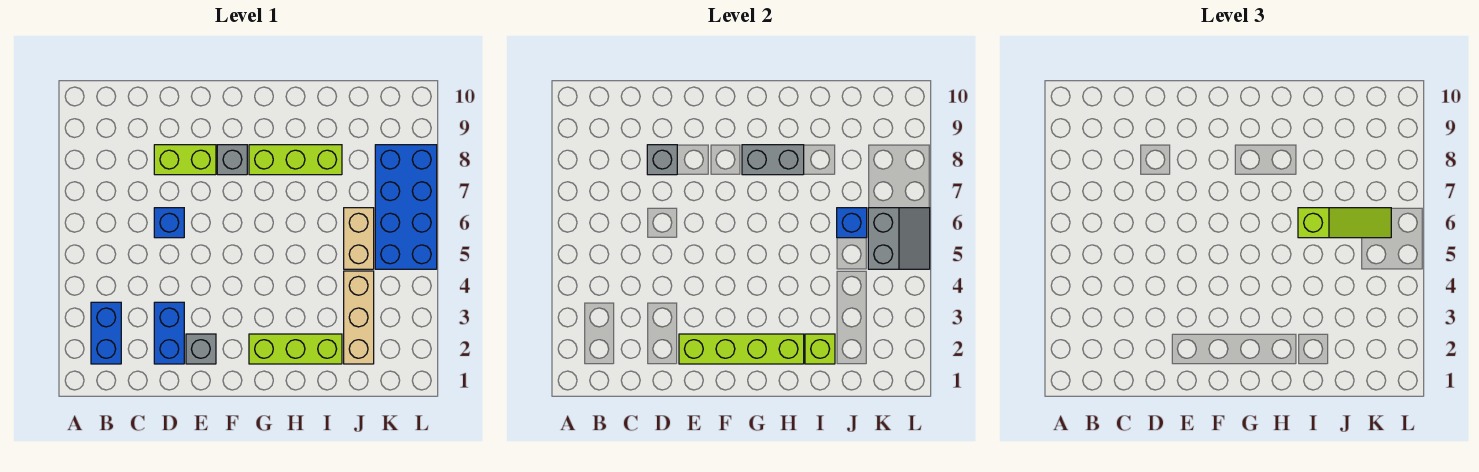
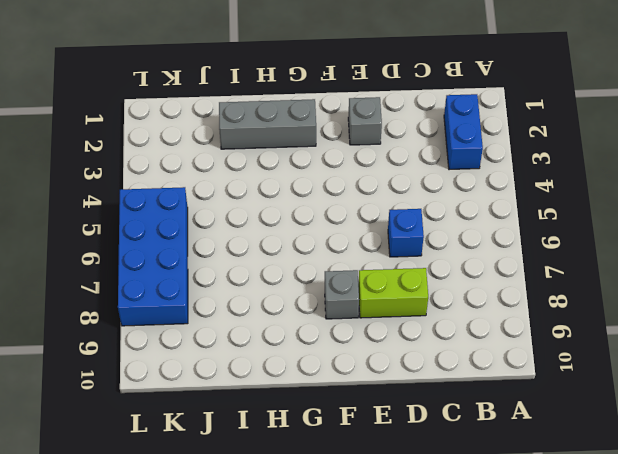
grey 1x3 brick [219,99,316,149] -> lime 1x3 brick [249,334,342,364]
none -> blue 1x2 brick [154,302,184,364]
none -> lime 1x3 brick [249,145,342,175]
none -> tan 1x3 brick [344,271,374,364]

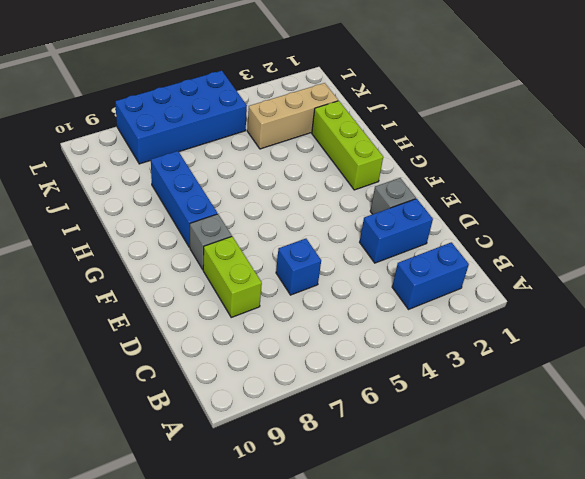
blue 1x3 brick [151,151,217,247] -> lime 1x3 brick [249,145,342,175]
none -> tan 1x2 brick [344,208,374,269]
none -> grey 1x1 brick [647,145,677,175]
none -> lime 1x4 brick [679,334,804,364]

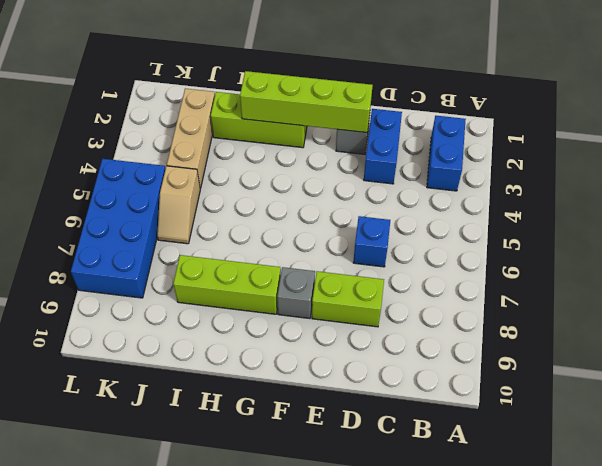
tan 1x2 slope [157,166,200,244] -> tan 1x2 brick [344,208,374,269]
none -> grey 1x1 brick [647,145,677,175]
none -> grey 1x2 brick [742,145,804,175]
none -> lime 1x1 brick [805,334,835,364]

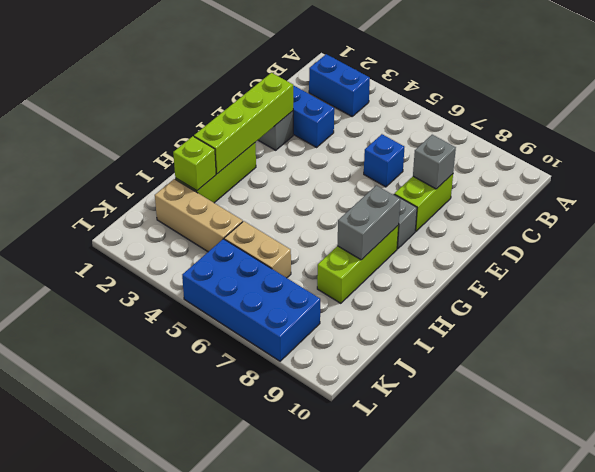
none -> blue 1x1 brick [837,208,867,238]
none -> grey 2x2 slope [868,208,930,269]
none -> lime 1x3 slope [1298,208,1391,238]

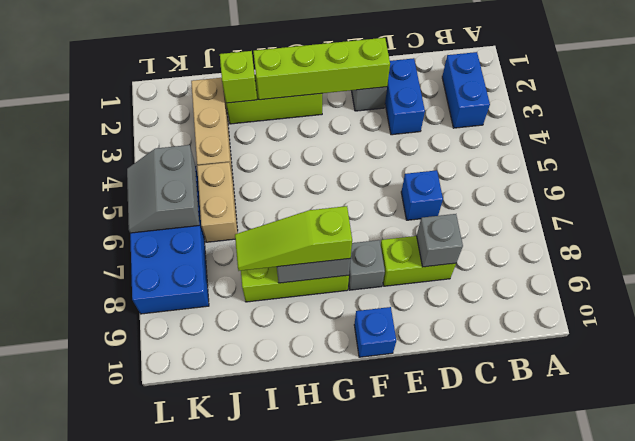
blue 1x1 brick [354,307,396,357] -> blue 1x1 brick moved to [837,208,867,238]
lime 1x3 slope [235,206,352,271] -> lime 1x3 slope moved to [1298,208,1391,238]

